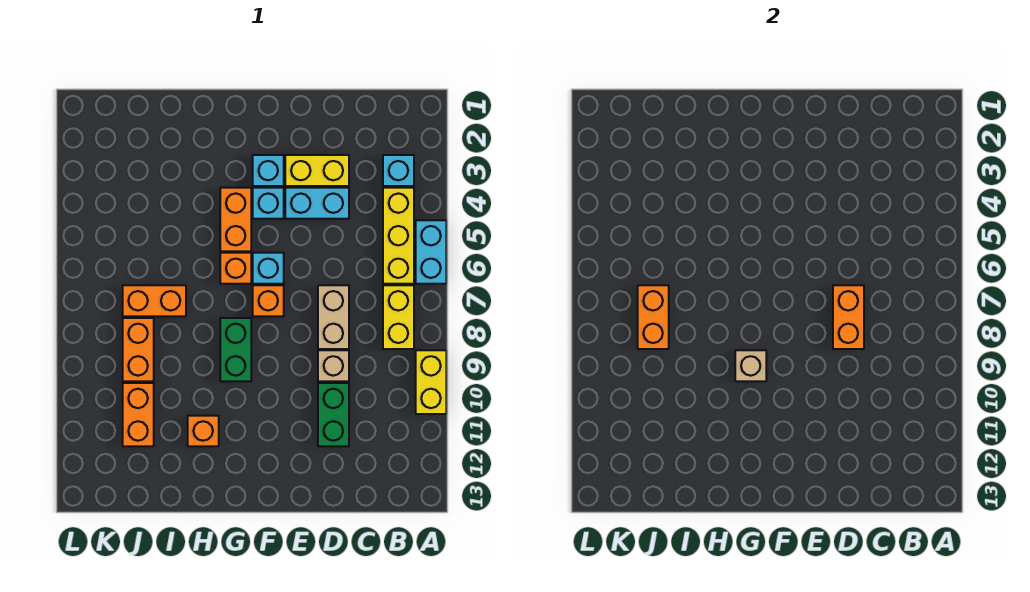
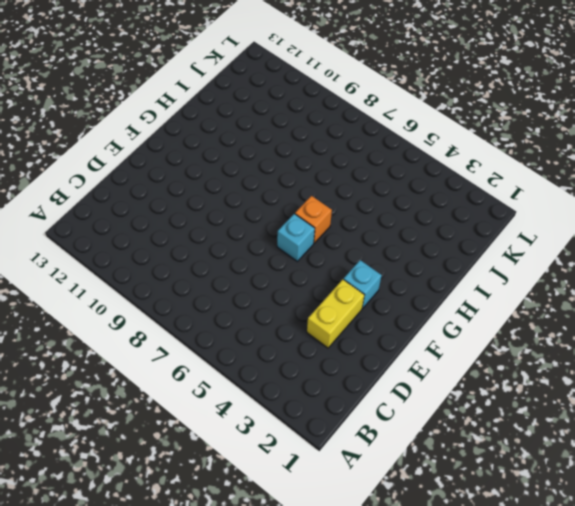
none -> cyan 1x2 brick [416,220,446,284]
none -> yellow 1x2 brick [416,350,446,414]
none -> cyan 1x1 brick [383,155,414,186]

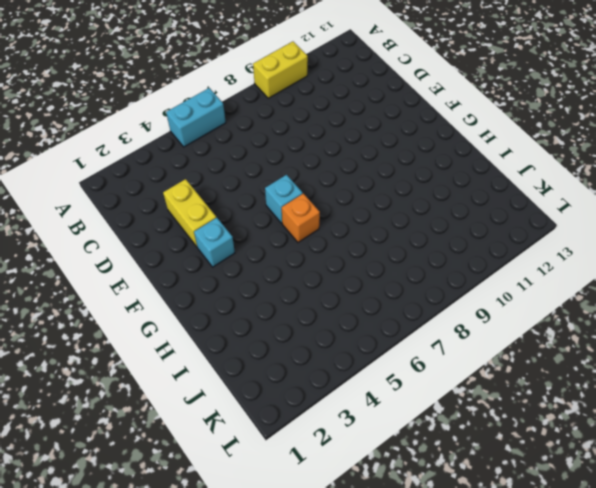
none -> cyan 1x1 brick [383,155,414,186]
none -> yellow 1x3 brick [383,188,414,284]
none -> yellow 1x2 brick [383,285,414,349]

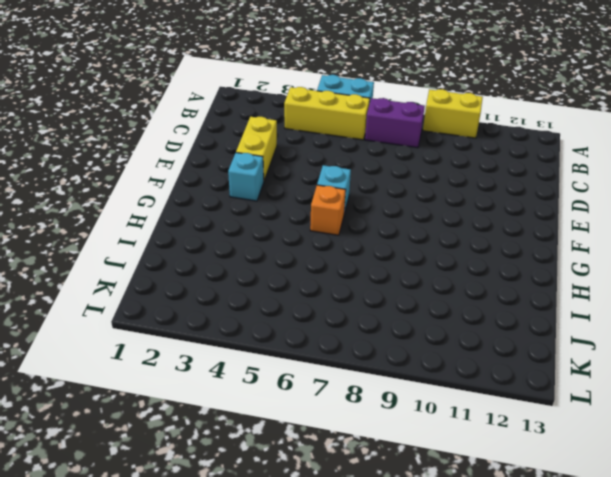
purple 1x2 brick [365,98,425,148] -> yellow 1x2 brick [383,285,414,349]
none -> cyan 1x1 brick [383,155,414,186]
none -> cyan 1x2 brick [285,188,349,219]
none -> tan 1x2 brick [318,285,349,349]

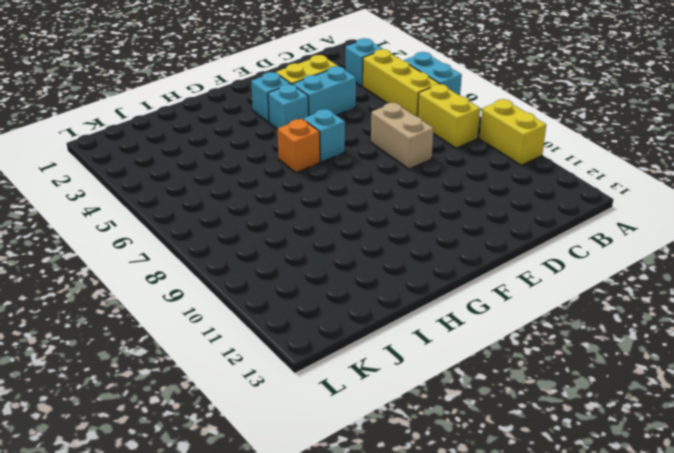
none -> tan 1x1 brick [318,350,349,381]
none -> green 1x2 brick [318,383,349,446]
none -> orange 1x1 brick [253,285,284,316]

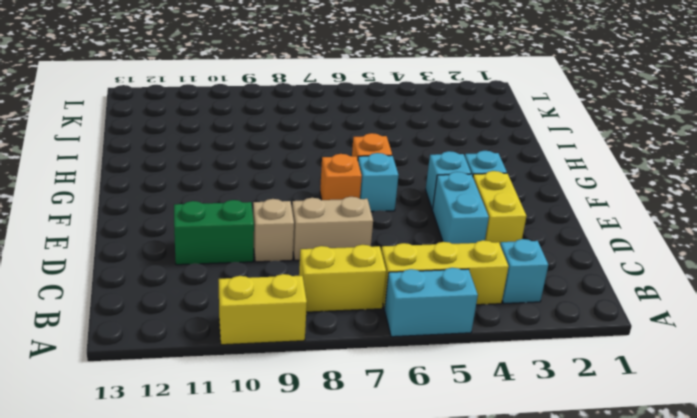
none -> orange 1x2 brick [220,188,251,251]
none -> green 1x2 brick [220,318,251,381]
none -> orange 1x1 brick [188,416,219,446]

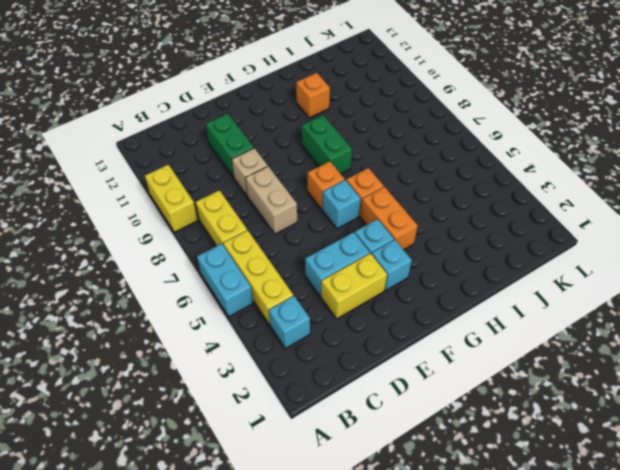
none -> orange 1x2 brick [123,285,186,316]
none -> orange 1x2 brick [123,318,154,381]
none -> orange 1x2 brick [123,383,154,446]

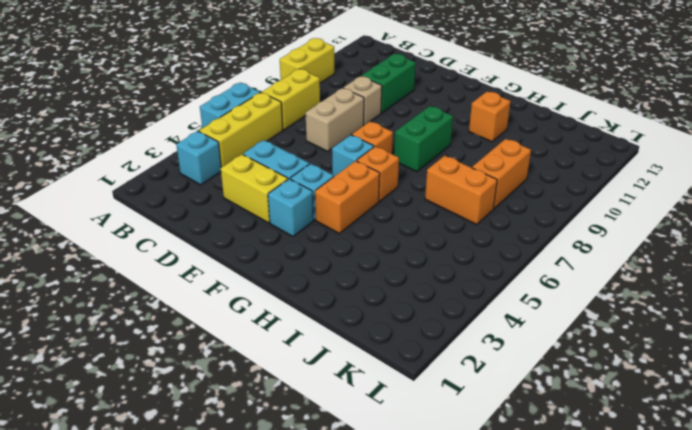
none -> orange 1x2 brick [123,383,154,446]
none -> orange 1x2 brick [833,285,864,349]
none -> tan 1x1 brick [735,350,766,381]

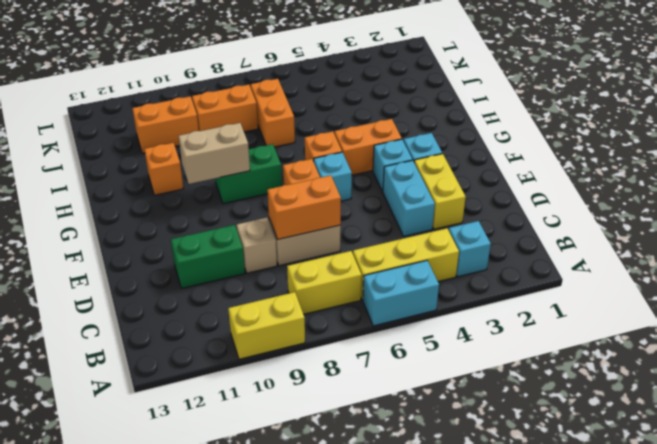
tan 1x2 brick [179,123,250,184] -> tan 1x1 brick [735,350,766,381]
none -> orange 1x2 brick [638,285,669,349]

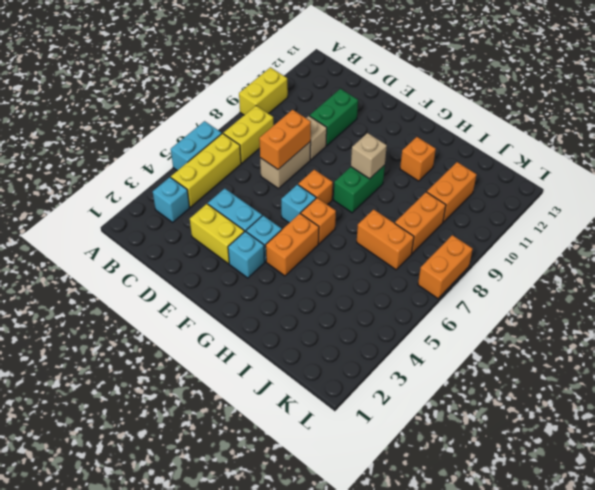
orange 1x2 brick [418,235,473,298] -> orange 1x2 brick moved to [638,285,669,349]

